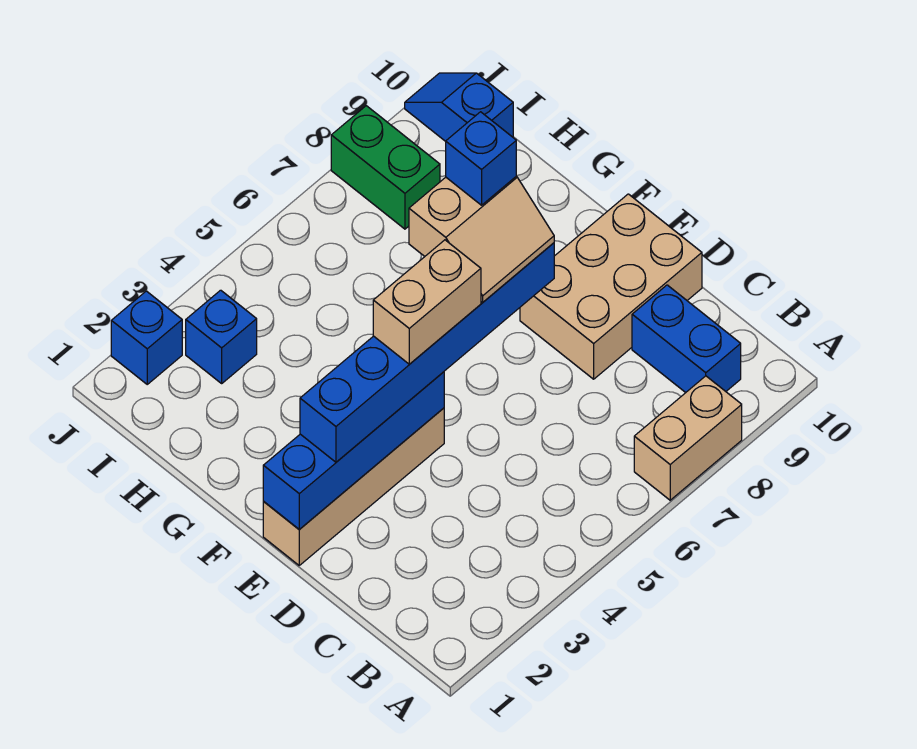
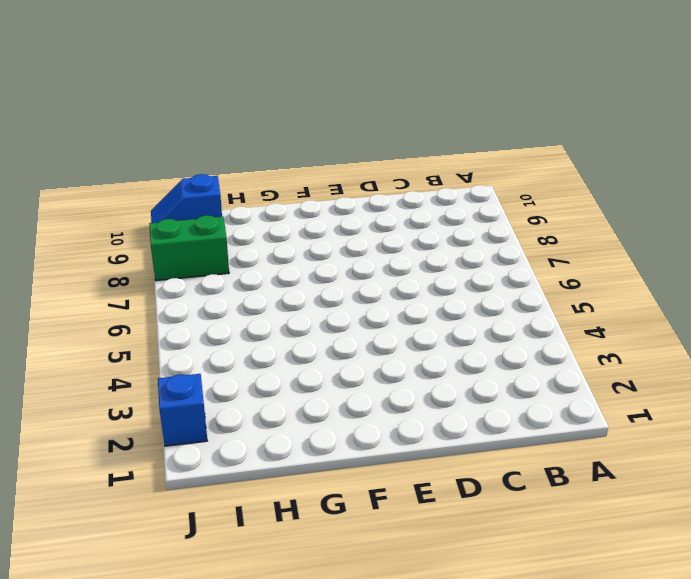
none -> tan 1x2 brick [634,376,742,500]
none -> blue 1x2 brick [632,285,741,393]
none -> tan 2x3 brick [520,194,702,379]

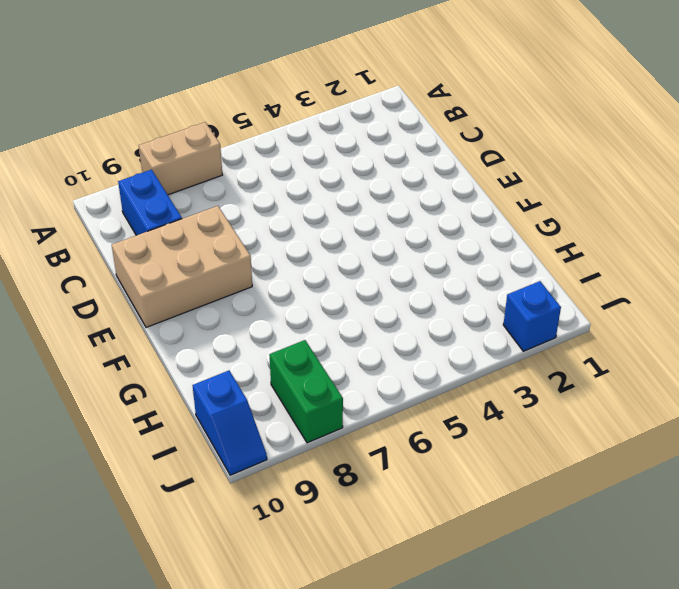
none -> tan 1x4 brick [263,408,444,565]
none -> blue 1x1 brick [186,290,257,383]
none -> blue 1x4 brick [263,372,444,529]

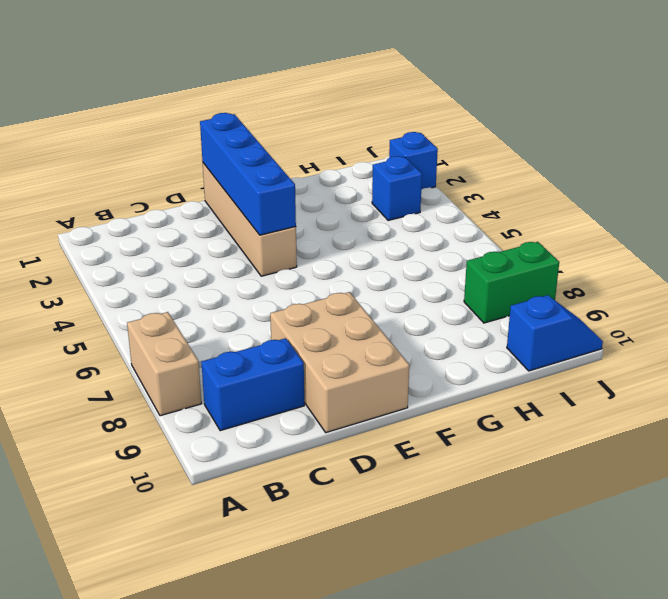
none -> blue 1x6 brick [300,243,554,462]
none -> tan 1x2 brick [373,240,481,364]
none -> tan 2x2 slope [409,176,554,302]

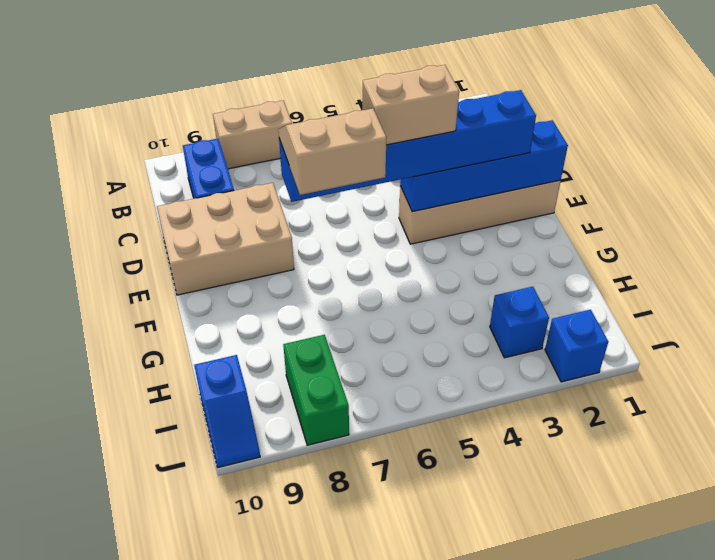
none -> blue 1x1 brick [446,112,516,205]

